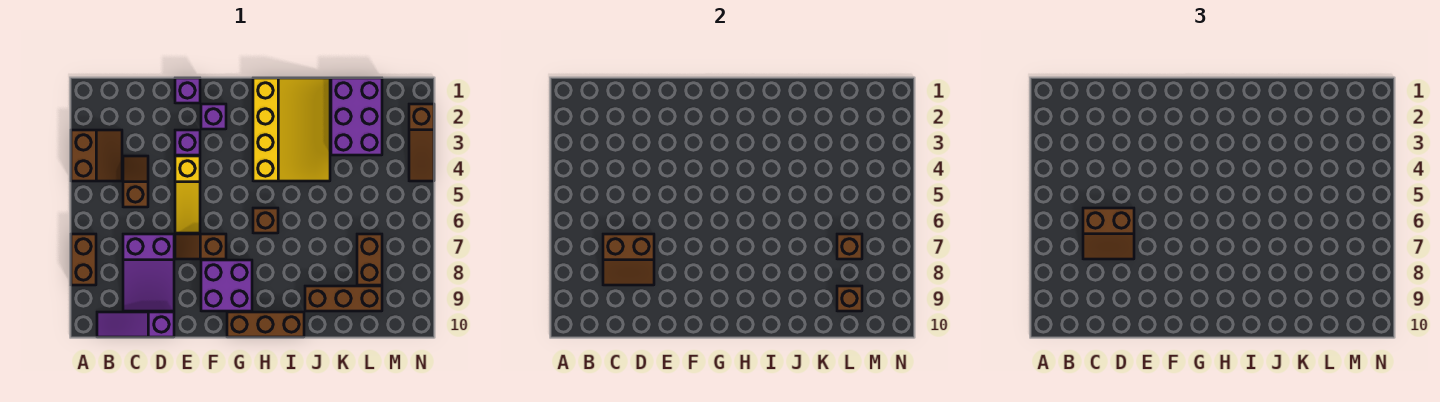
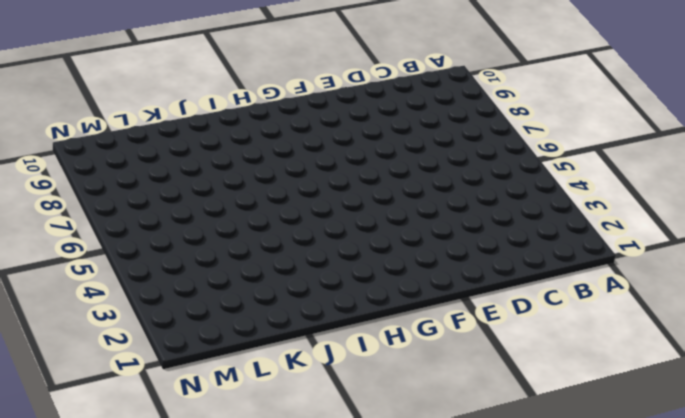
none -> brown 2x2 slope [71,130,122,181]
none -> brown 1x2 brick [71,234,96,285]
none -> purple 1x3 slope [97,312,174,337]

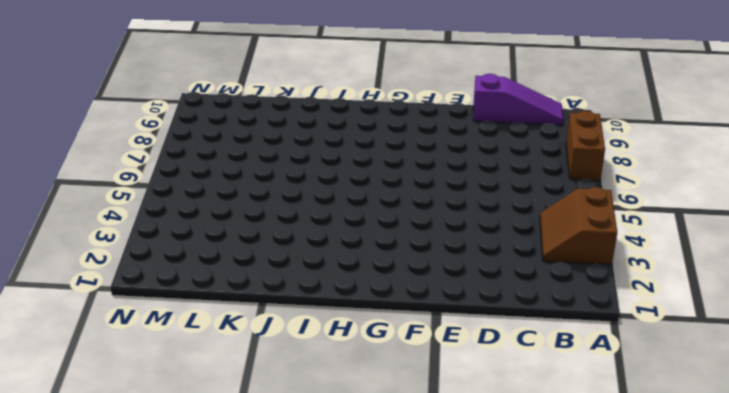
none -> brown 1x2 slope [123,156,148,207]
none -> purple 2x3 slope [123,234,174,311]
none -> purple 1x1 brick [175,78,200,103]

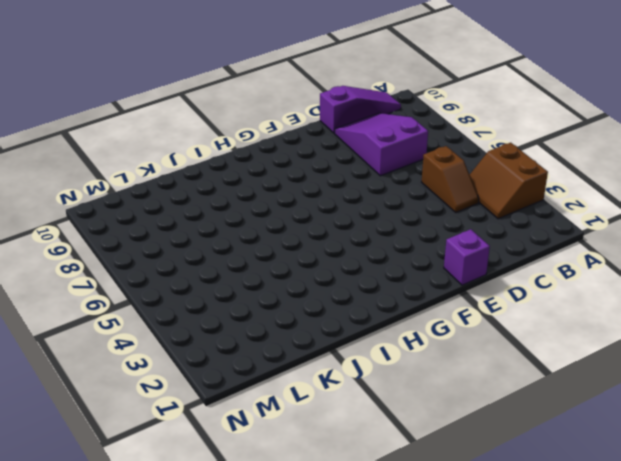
none -> brown 1x2 brick [71,234,96,285]
none -> purple 1x1 brick [175,130,200,155]
none -> yellow 1x3 slope [175,156,200,233]

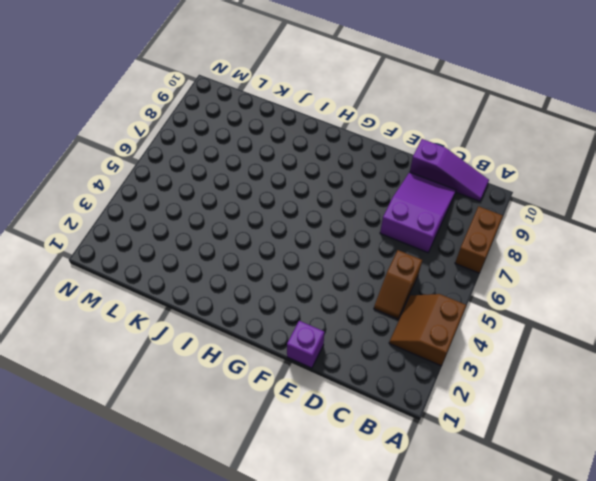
none -> purple 1x1 brick [175,130,200,155]
none -> yellow 1x3 slope [175,156,200,233]
none -> brown 1x2 slope [175,234,226,259]

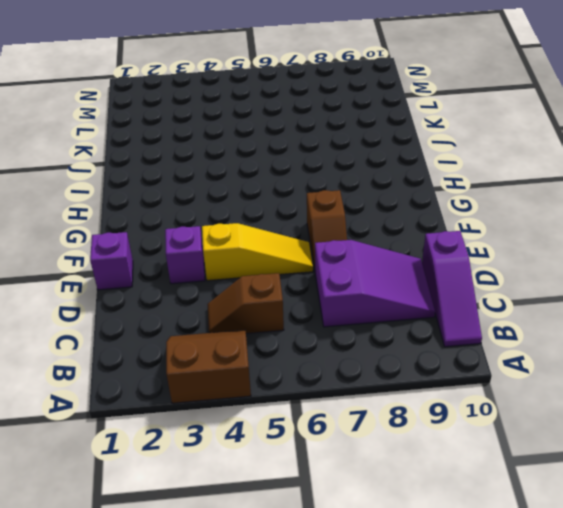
none -> brown 1x2 brick [71,234,96,285]
none -> purple 1x1 brick [201,104,226,129]
none -> purple 2x2 brick [201,260,252,311]

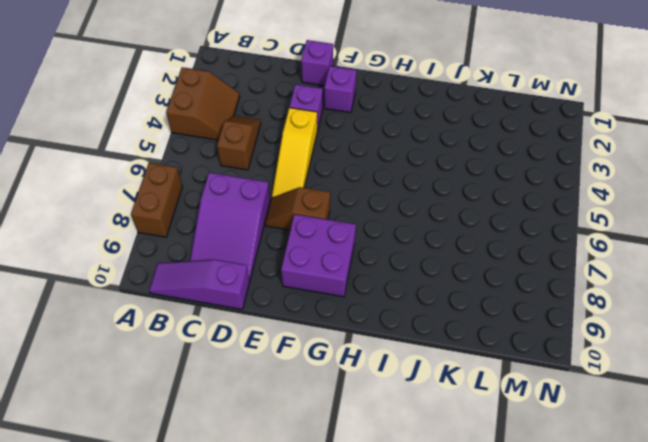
none -> brown 1x3 brick [227,312,304,337]
none -> yellow 3x4 slope [253,78,330,181]
none -> brown 1x1 brick [253,208,278,233]

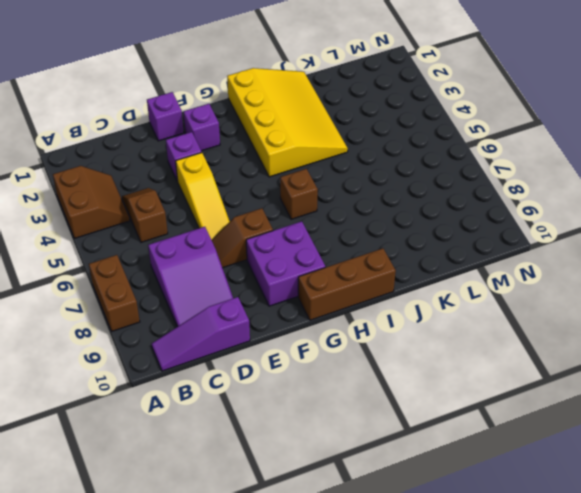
none -> brown 1x3 brick [305,286,382,311]
none -> purple 2x3 brick [331,78,382,155]
none -> brown 1x2 brick [357,234,382,285]

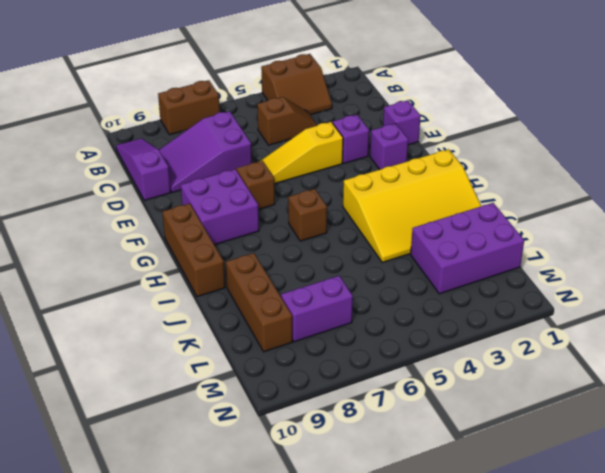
purple 1x2 brick [281,276,353,342] -> brown 1x2 brick [357,234,382,285]
none -> brown 1x3 slope [409,104,434,181]
none -> brown 2x2 slope [603,234,654,285]
none -> brown 1x1 brick [837,234,862,259]

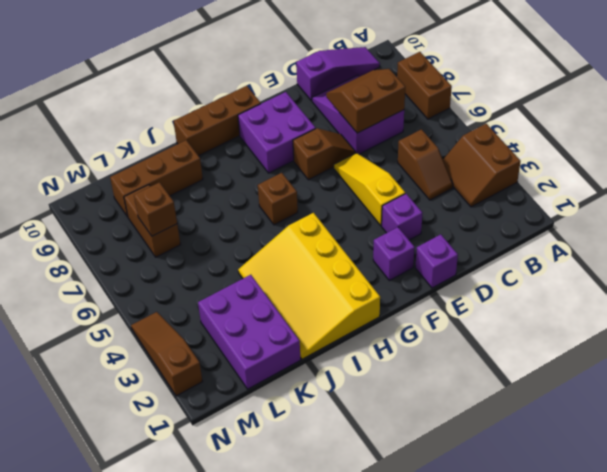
none -> brown 1x1 brick [837,286,862,311]
none -> brown 2x2 slope [1083,208,1134,259]

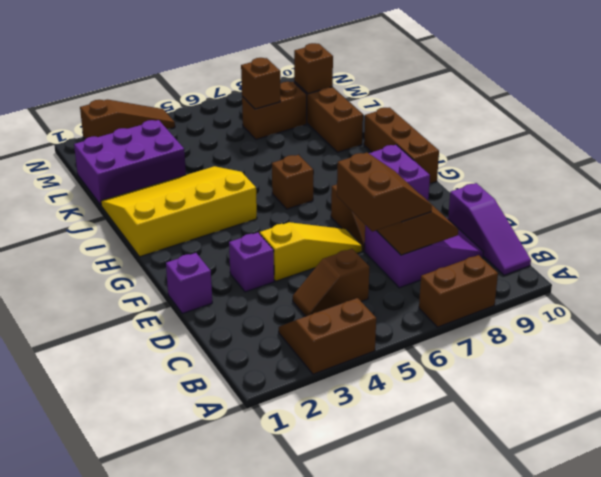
none -> purple 1x1 brick [201,104,226,129]

